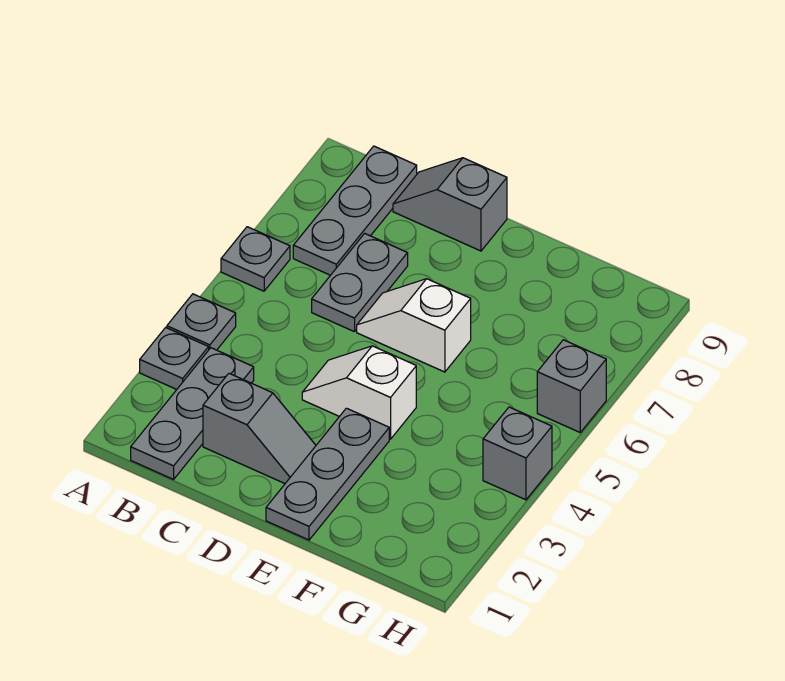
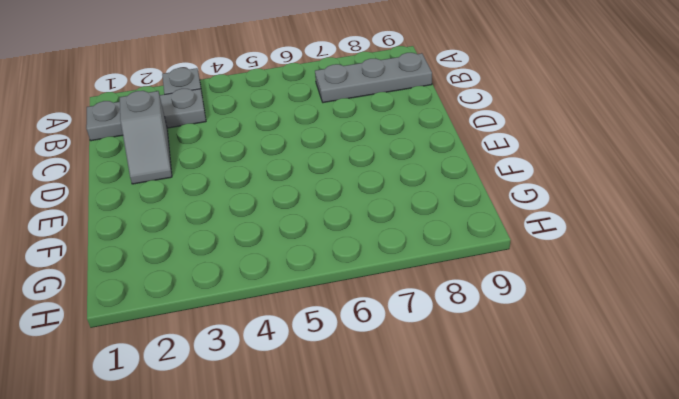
none -> grey 1x1 plate [167,294,236,350]
none -> grey 1x1 plate [221,227,290,291]
none -> grey 1x2 plate [312,233,408,332]

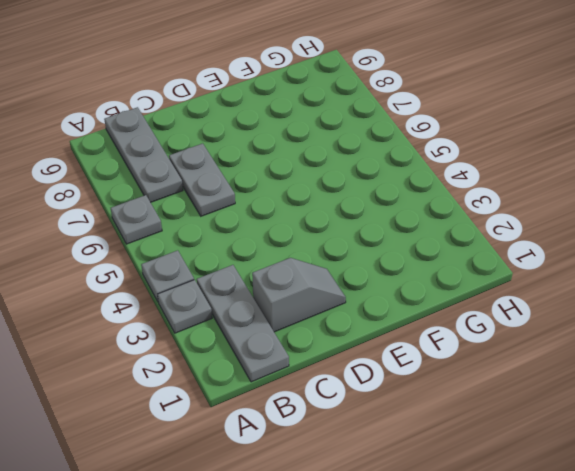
none -> grey 1x2 slope [393,158,507,251]
none -> white 1x2 slope [302,346,416,439]
none -> white 1x2 slope [357,279,471,372]

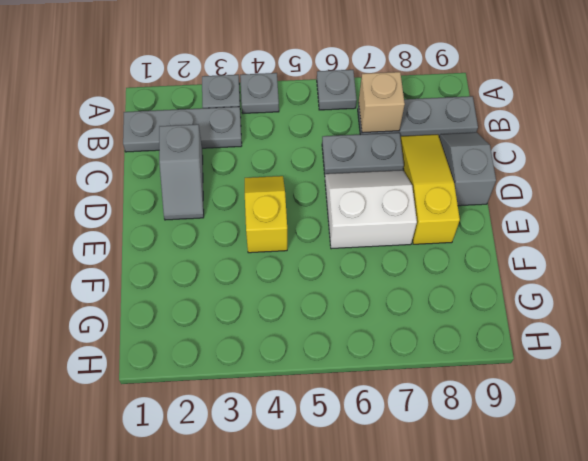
tan 1x1 brick [359,72,405,133] -> none
yellow 1x3 slope [400,135,460,244] -> none
yellow 1x2 slope [245,176,287,253] -> white 1x2 slope [302,346,416,439]
white 2x2 slope [325,170,417,249] -> white 1x2 slope [357,279,471,372]
none -> grey 1x3 plate [266,408,389,540]
none -> grey 1x1 brick [483,407,552,500]
none -> grey 1x1 brick [537,340,606,432]

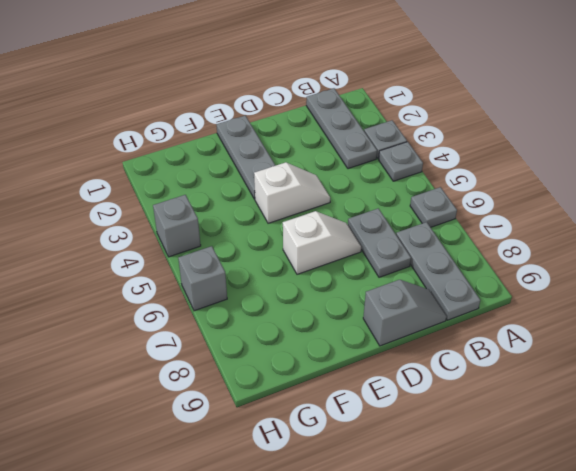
none -> grey 1x2 slope [203,373,316,483]

